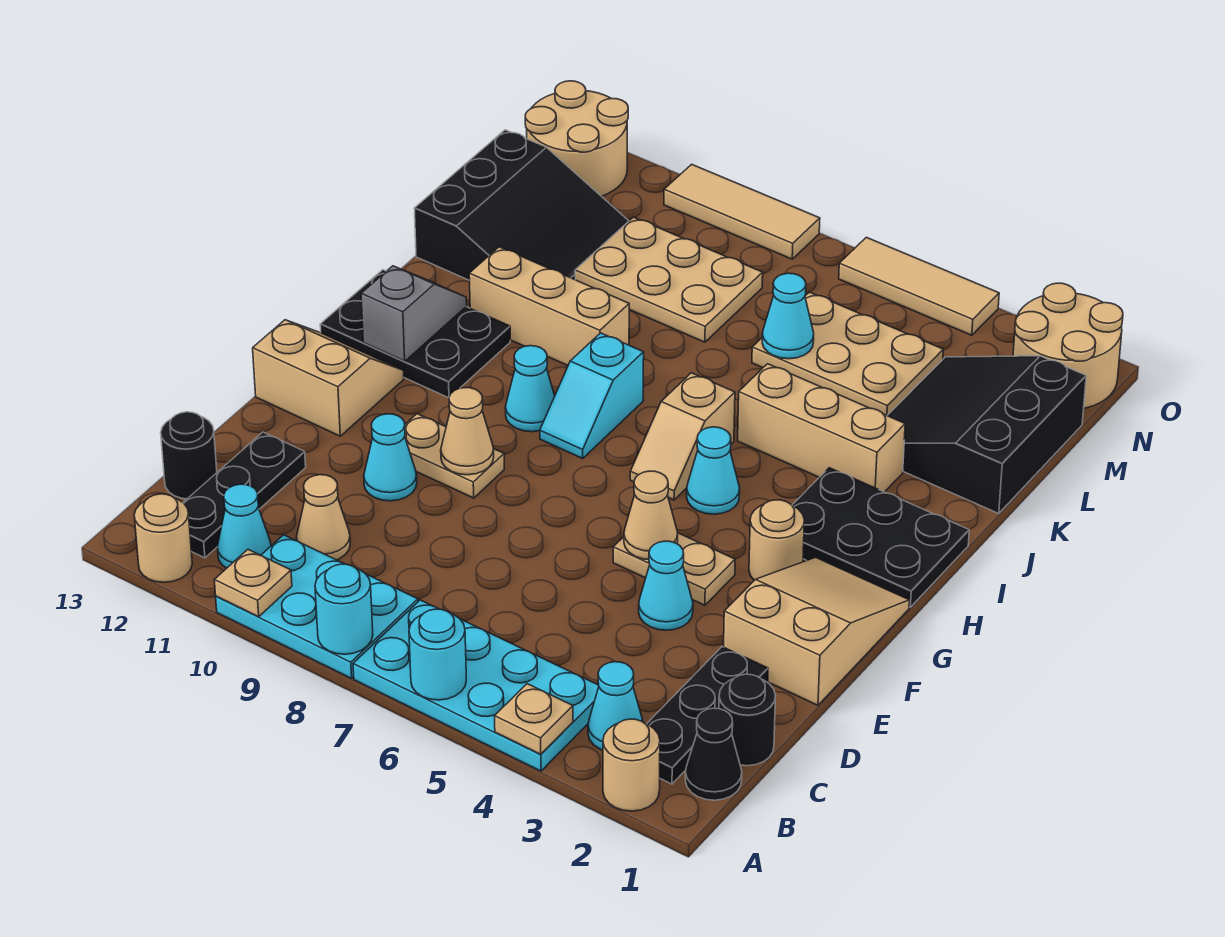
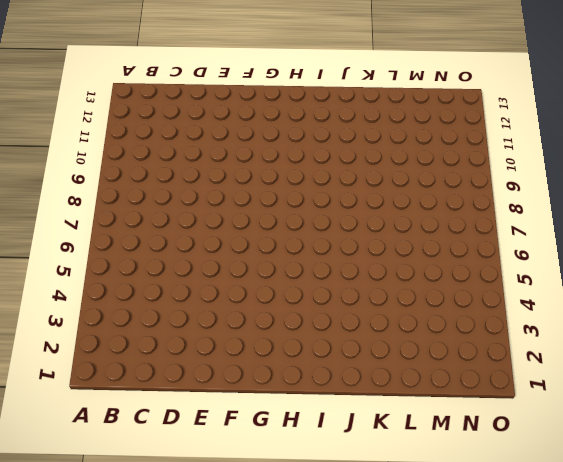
none -> tan 1x1 round brick [603,719,660,811]
none -> cyan 2x4 plate [353,600,599,771]
none -> cyan 2x3 plate [216,535,418,678]
none -> tan 1x1 round brick [134,494,192,582]

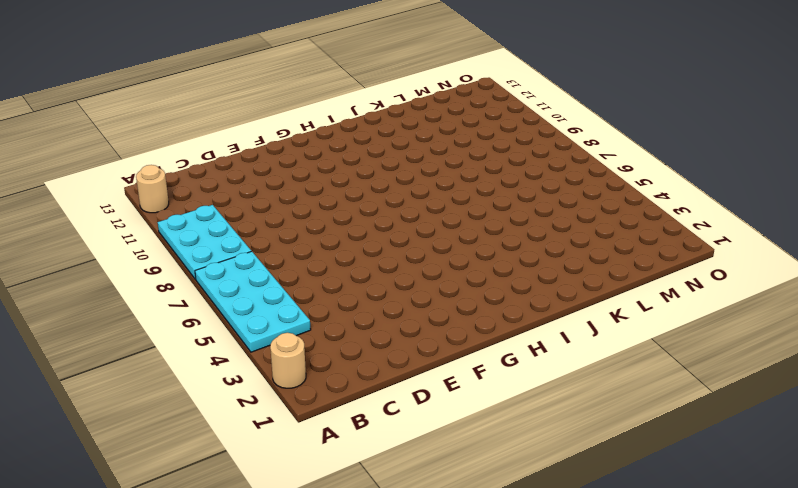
none -> black 1x1 cone [685,708,742,800]
none -> black 1x3 plate [647,647,768,784]
none -> cyan 1x1 cone [588,662,643,750]
none -> cyan 1x1 cone [217,484,271,568]

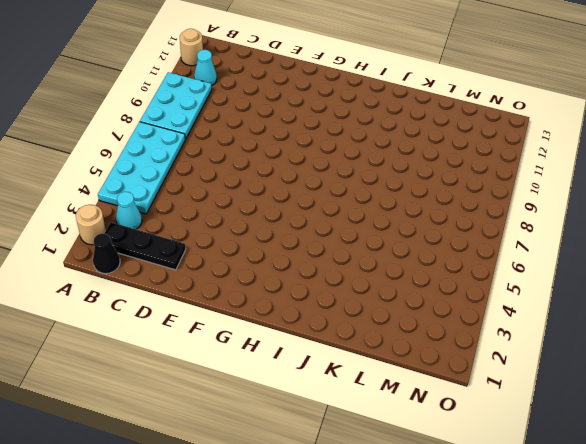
none -> black 1x3 plate [183,432,306,558]
none -> black 1x1 round brick [719,674,776,766]
none -> tan 1x1 cone [297,475,350,560]
none -> black 1x1 round brick [161,412,217,499]

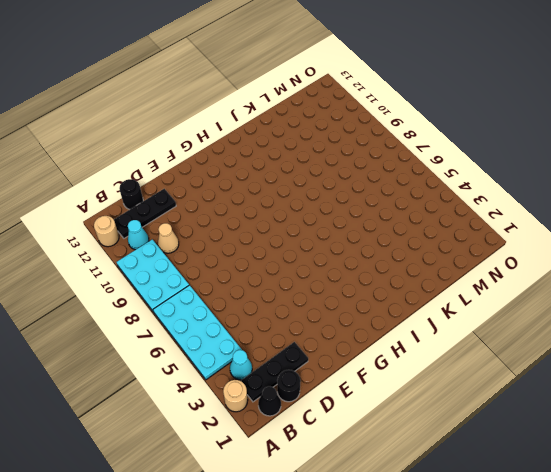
none -> tan 2x3 slope [724,557,909,705]
none -> cyan 1x1 cone [639,541,693,630]
none -> cyan 1x1 cone [364,414,417,501]
none -> tan 1x2 plate [613,533,735,605]

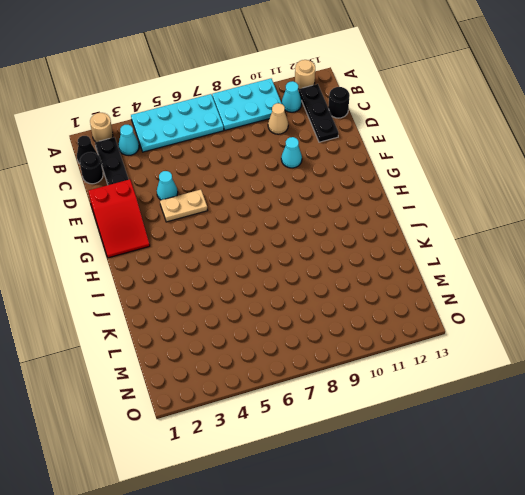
red 2x3 slope [88,179,150,258] -> tan 2x3 slope [724,557,909,705]
none -> tan 1x2 plate [405,414,504,498]
none -> tan 2x2 slope [253,320,404,436]
none -> tan 1x1 round brick [749,500,804,580]
none -> black 2x3 plate [792,468,969,607]

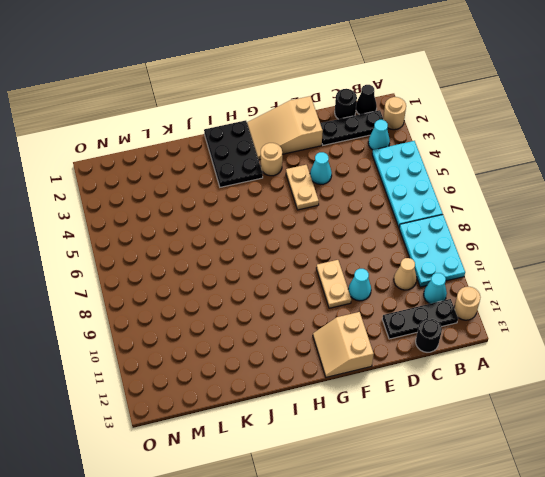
none -> cyan 1x1 cone [687,427,740,514]
none -> tan 1x2 slope [630,373,735,500]
none -> cyan 1x2 slope [540,333,644,458]
none -> cyan 1x1 cone [505,346,555,432]

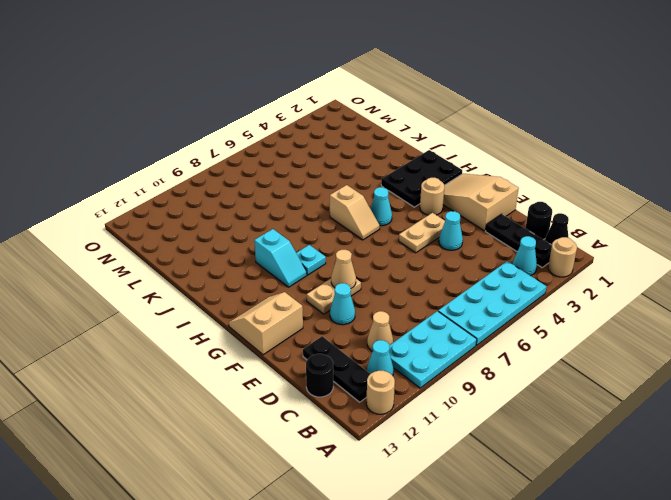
cyan 1x1 plate [297,245,326,275] -> cyan 1x1 cone [505,346,555,432]
cyan 1x2 slope [254,229,307,287] -> cyan 1x2 slope moved to [540,333,644,458]
none -> black 2x3 plate [320,270,510,398]
none -> tan 1x3 brick [738,364,905,492]
none -> tan 1x3 brick [469,247,629,365]
none -> black 3x3 slope [887,356,1086,513]

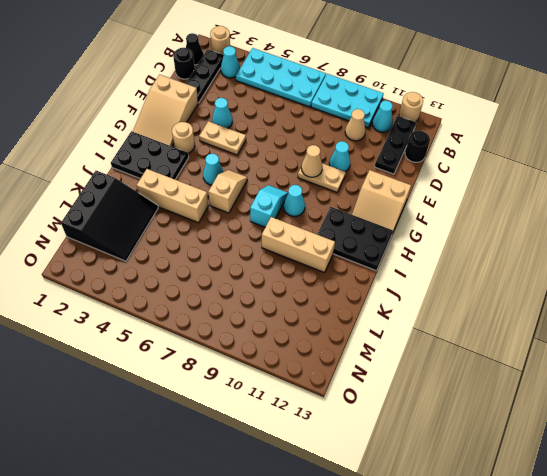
none -> black 3x3 slope [414,130,629,280]
none -> tan 2x3 plate [752,292,943,415]
none -> tan 2x3 plate [575,217,763,342]
none -> tan 2x2 round brick [1013,283,1123,408]

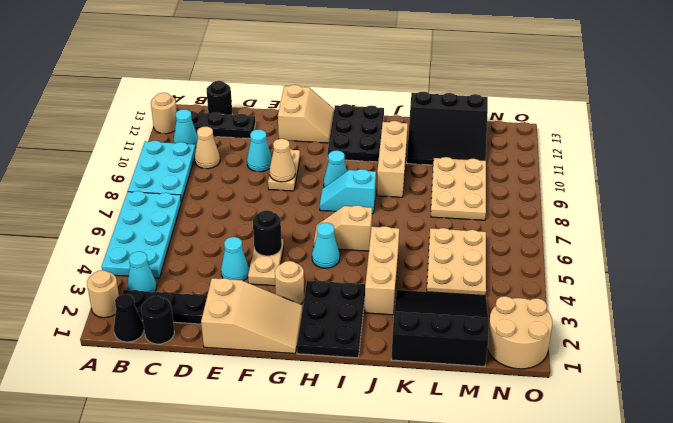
black 1x1 round brick [253,210,282,256] -> tan 1x1 cone [624,471,678,560]
none -> tan 2x2 round brick [525,81,628,196]
none -> tan 1x3 tile [839,237,999,335]
none -> tan 1x3 tile [664,164,820,259]
none -> tan 1x1 plate [495,684,573,754]

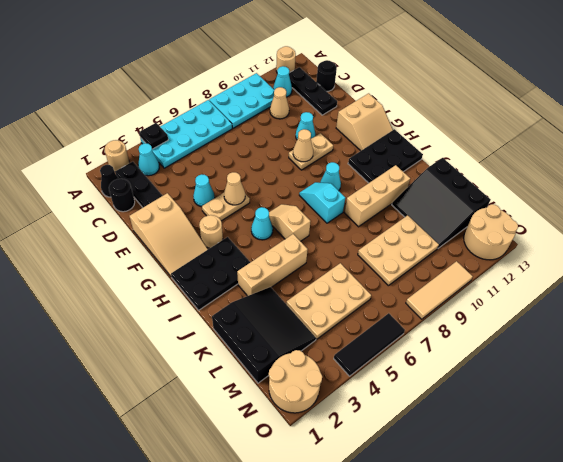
black 1x1 plate [139,123,168,149] -> tan 1x1 plate [495,684,573,754]
black 1x3 tile [334,313,405,376] -> tan 1x3 tile [839,237,999,335]
none -> cyan 1x1 round brick [409,609,466,700]
none -> cyan 1x1 round brick [315,564,373,654]
none -> tan 1x1 plate [214,550,292,617]
none -> grey 1x2 slope [361,266,467,361]

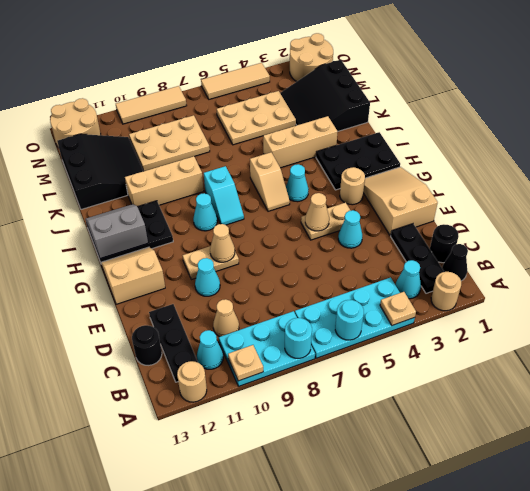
grey 2x2 slope [85,204,148,259] -> grey 1x2 slope [361,266,467,361]
none -> cyan 1x1 cone [762,273,814,359]

